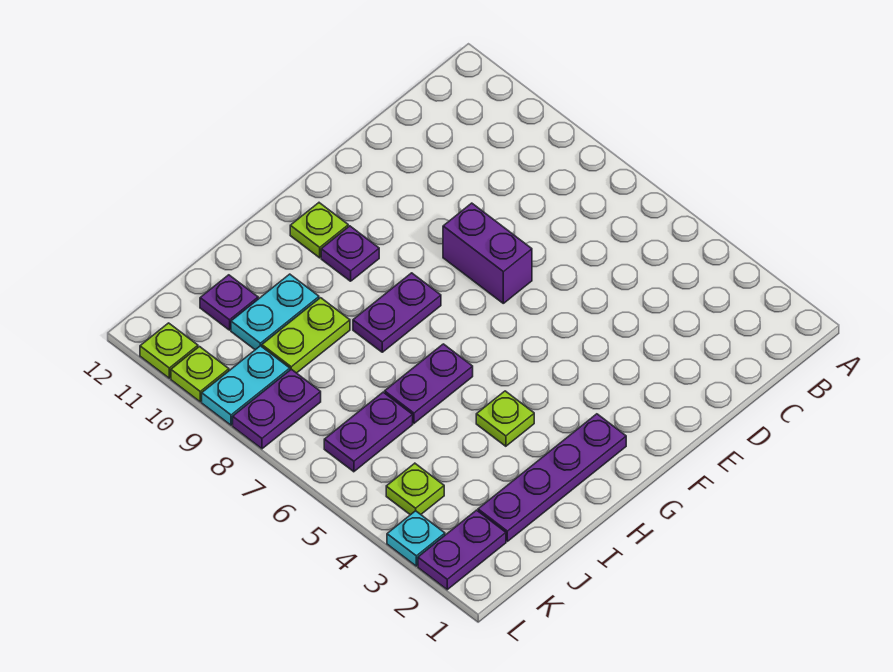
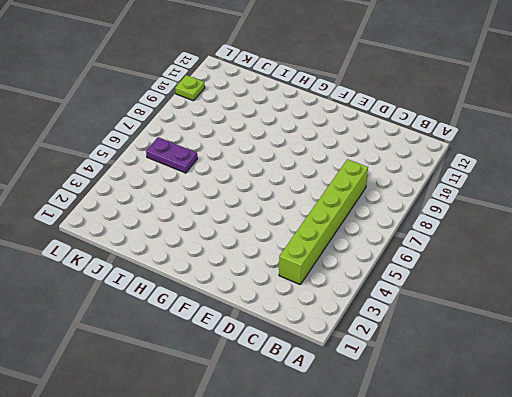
lime 1x6 brick [279,159,368,284] -> none
none -> purple 1x2 brick [443,203,532,303]
none -> purple 1x4 plate [478,414,626,541]
none -> purple 1x2 plate [353,273,441,352]

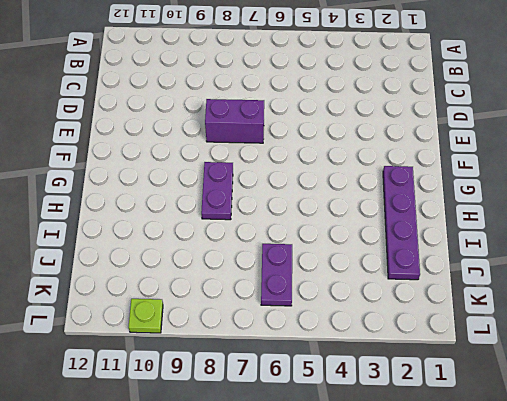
none -> purple 1x1 plate [321,226,379,281]
none -> lime 1x1 plate [290,203,348,258]
none -> lime 1x1 plate [476,391,534,446]

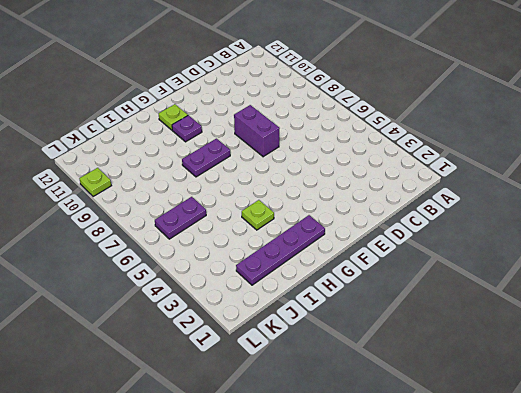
none -> purple 1x2 plate [385,344,473,423]
none -> lime 1x2 plate [262,298,350,373]
none -> cyan 1x2 plate [231,274,319,350]

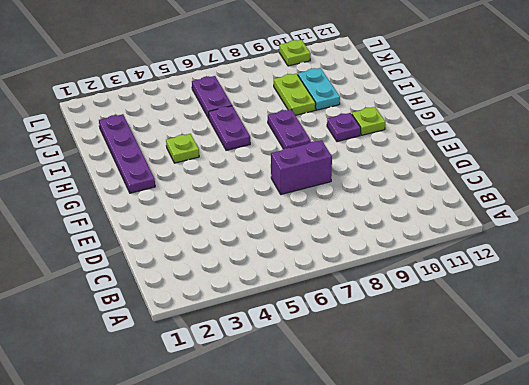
none -> purple 1x1 plate [200,275,258,330]
none -> purple 1x2 plate [418,510,506,590]
none -> lime 1x1 plate [386,463,444,515]

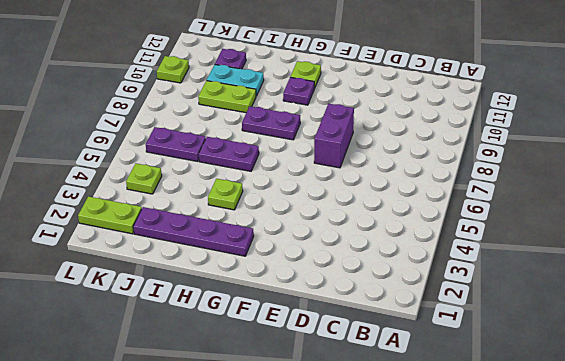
lime 1x2 plate [78,196,142,234] -> purple 1x2 plate [418,510,506,590]
none -> purple 1x2 plate [233,369,321,449]
none -> cyan 1x2 plate [202,346,290,425]
none -> cyan 1x1 plate [387,511,445,566]

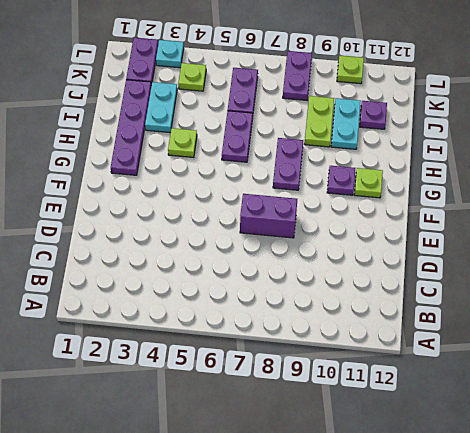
cyan 1x2 plate [145,82,177,133] -> cyan 1x2 plate moved to [202,346,290,425]
none -> lime 1x1 plate [140,323,198,378]

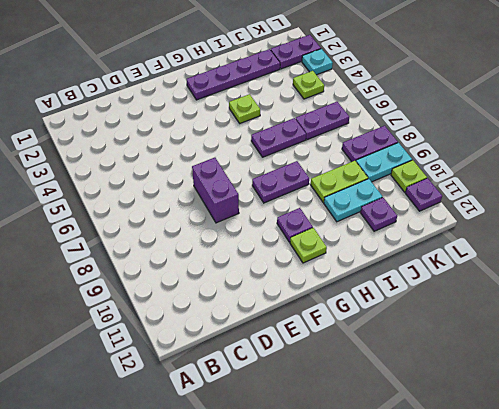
purple 1x1 plate [405,178,442,211] -> lime 1x1 plate [140,323,198,378]

